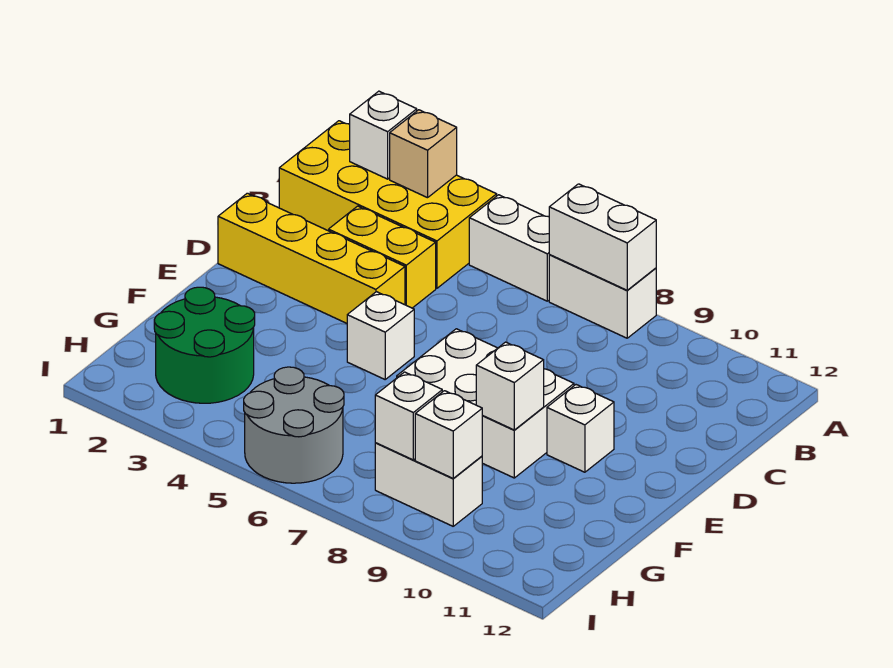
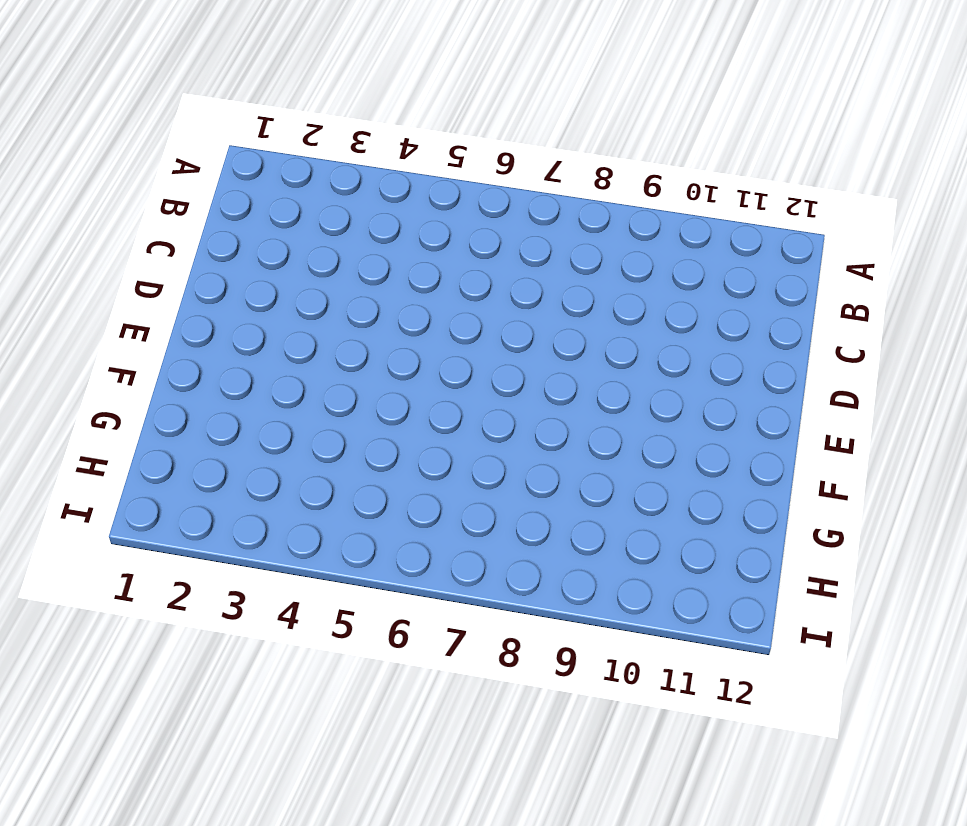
none -> yellow 2x4 brick [279,121,497,288]
none -> white 1x2 brick [469,195,550,301]
none -> white 1x2 brick [549,255,656,338]

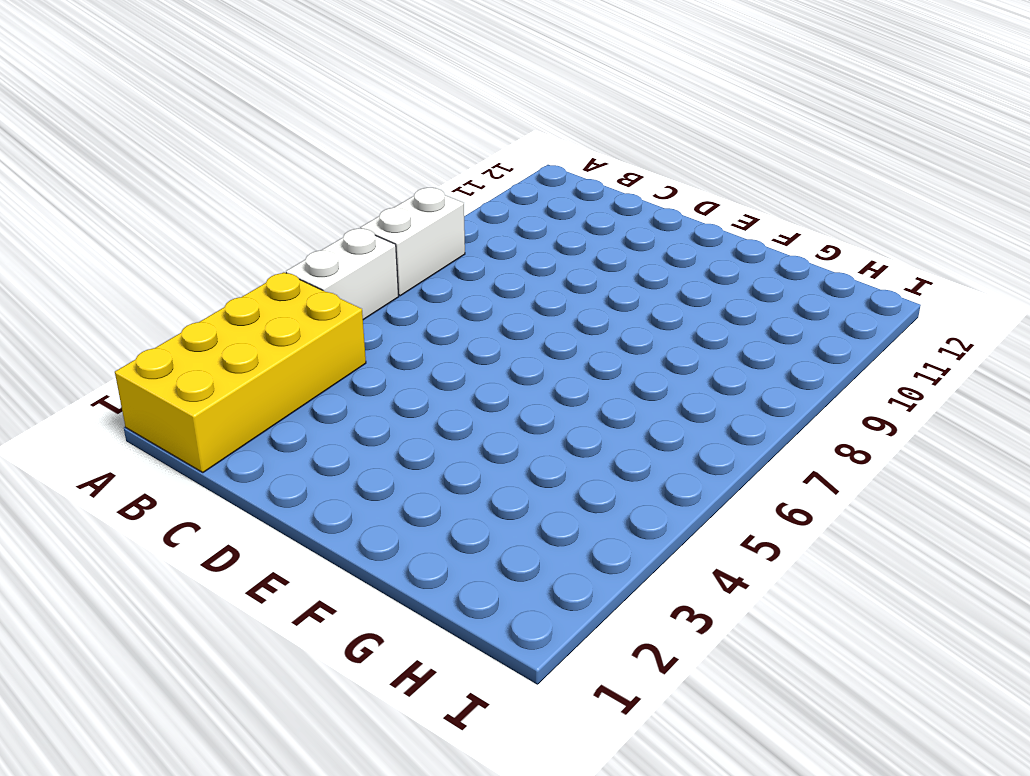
none -> yellow 1x2 brick [329,206,436,308]
none -> yellow 1x4 brick [218,193,405,323]
none -> white 1x1 brick [347,292,414,379]

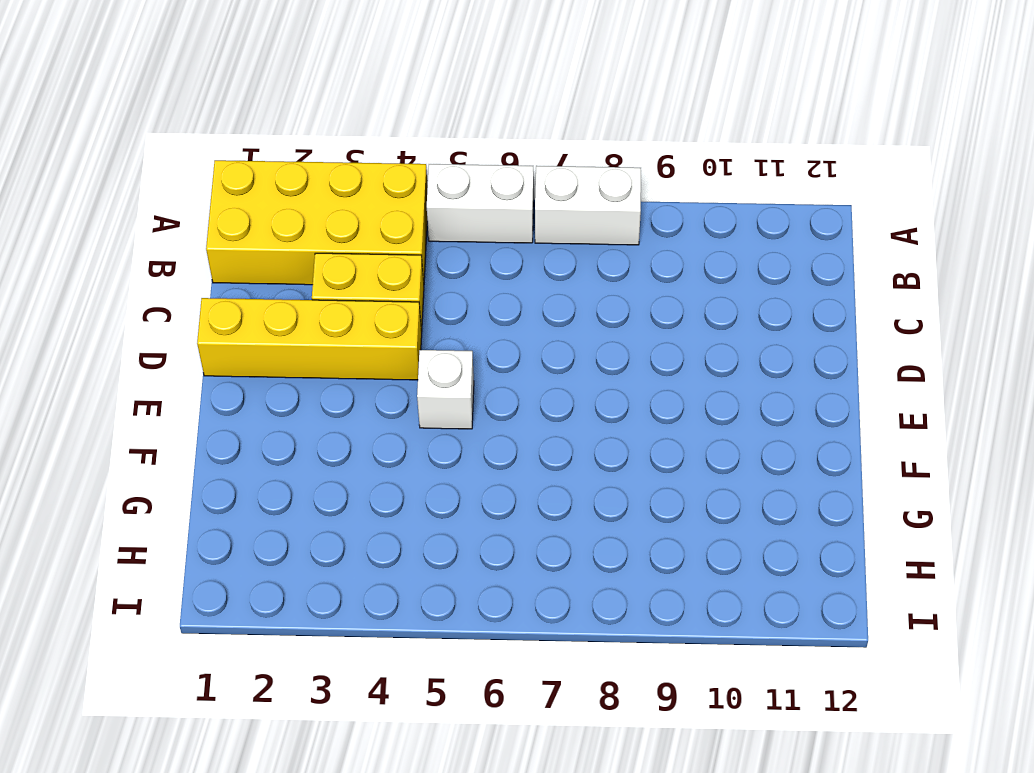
none -> white 2x3 brick [397,329,574,478]
none -> white 1x1 brick [547,385,614,472]
none -> green 2x2 round brick [154,287,255,403]

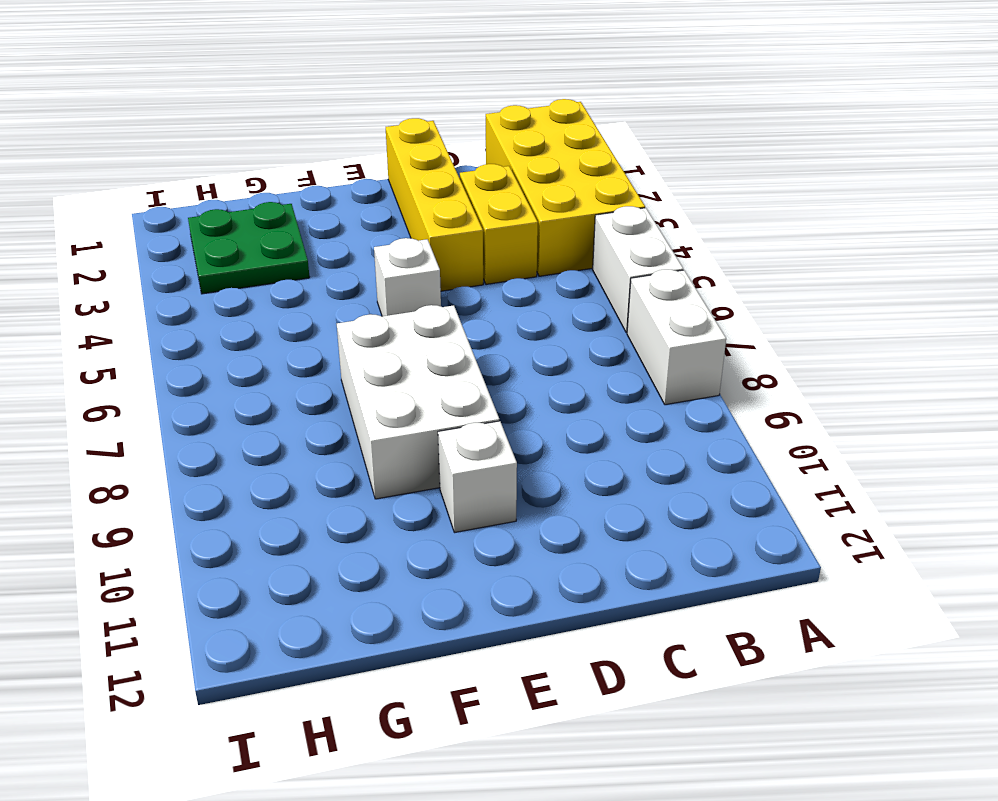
green 2x2 plate [188,202,310,294] -> green 2x2 round brick [154,287,255,403]
none -> grey 2x2 round brick [244,367,344,483]
none -> white 1x2 brick [375,443,482,526]
none -> white 1x1 brick [350,91,417,179]

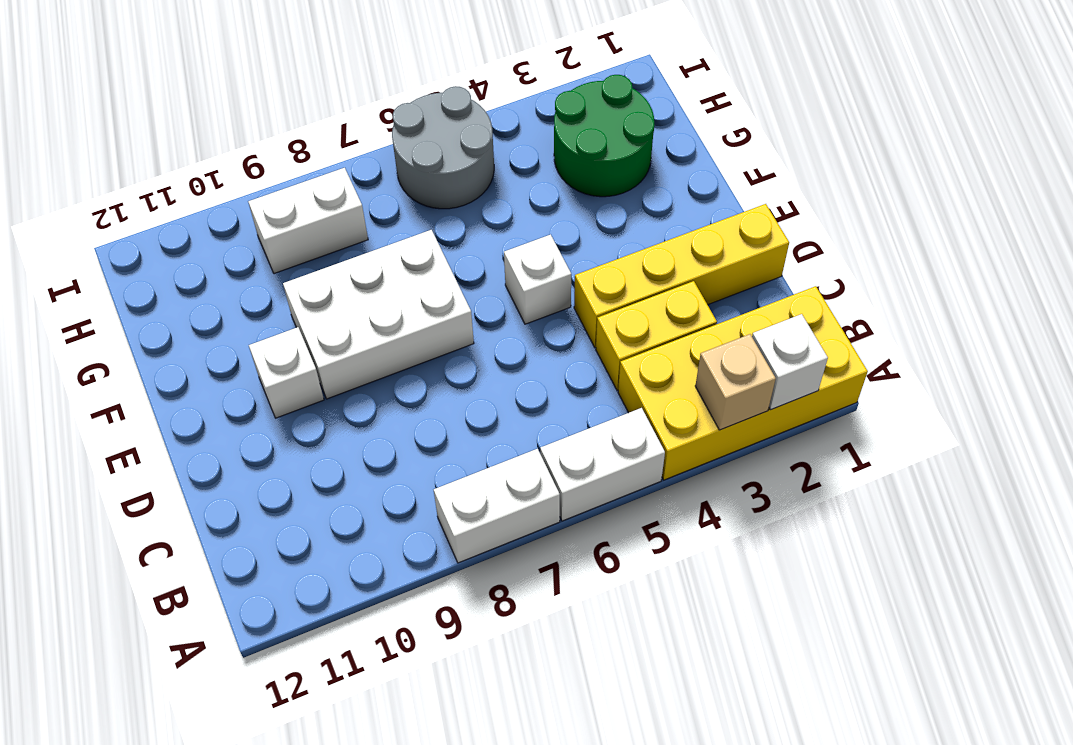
none -> white 1x2 brick [549,184,656,290]
none -> white 1x1 brick [476,342,544,430]
none -> white 1x1 brick [375,372,442,460]

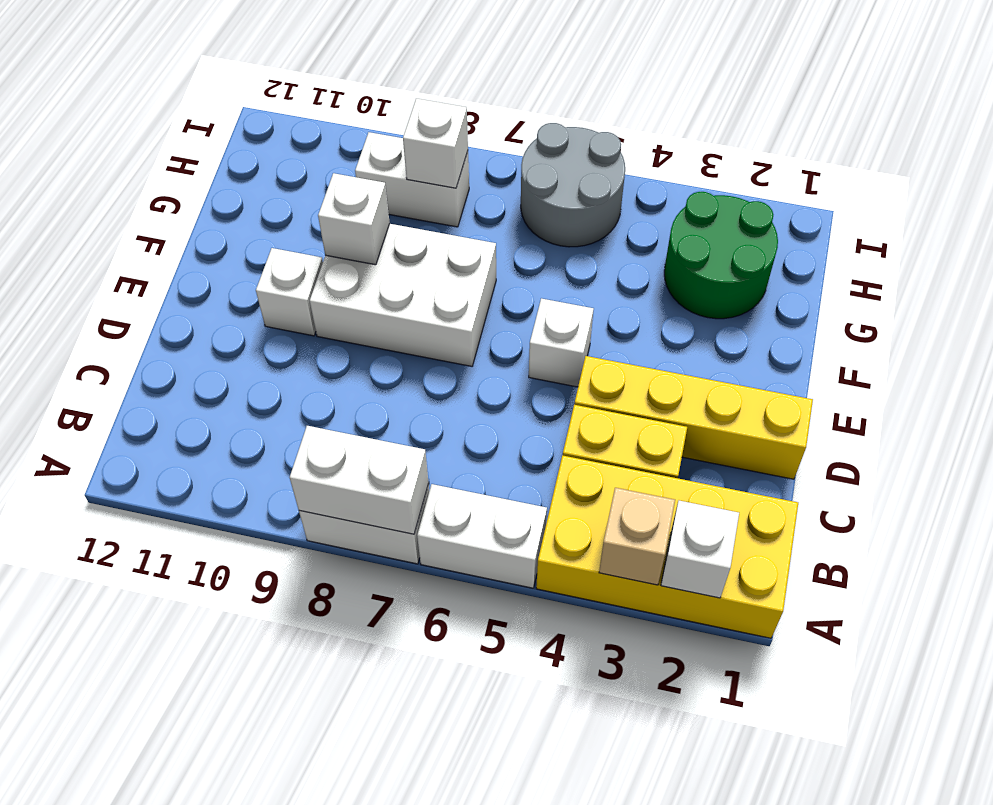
none -> white 1x1 brick [415,391,482,479]

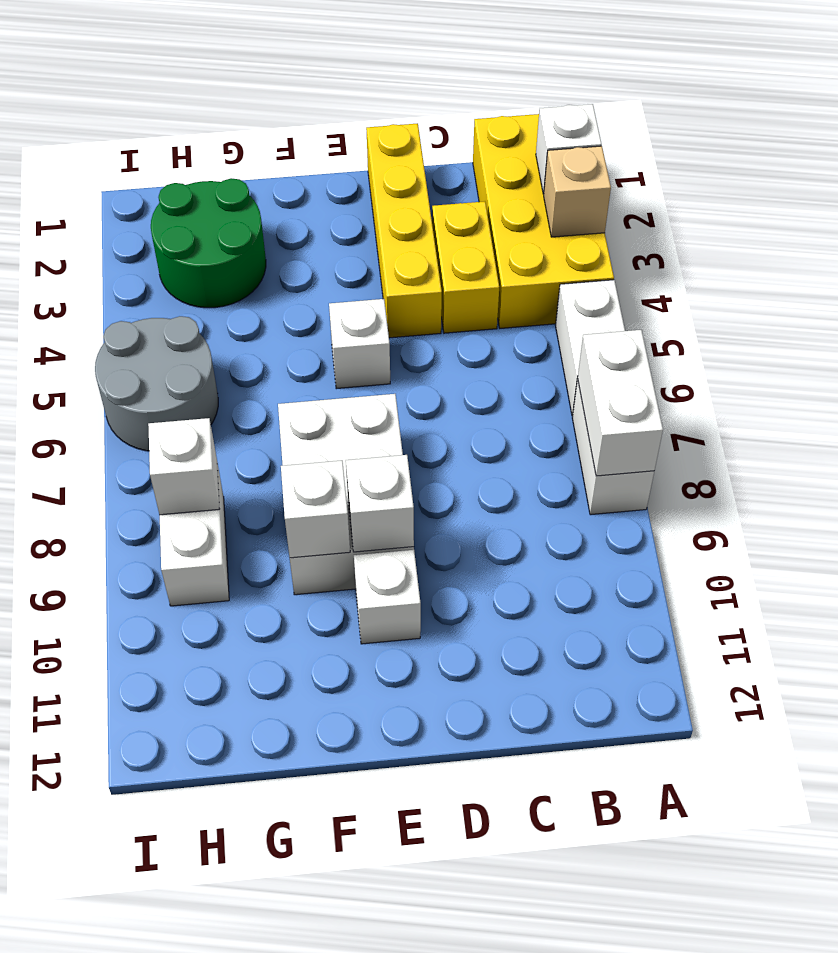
white 1x1 brick [346,455,414,552] -> white 1x1 brick moved to [415,391,482,479]

